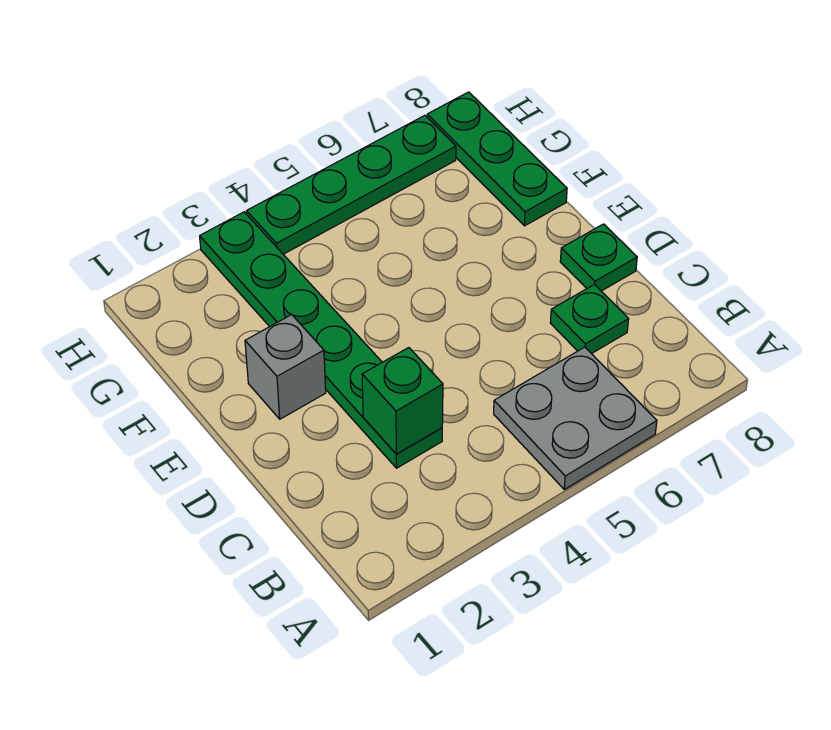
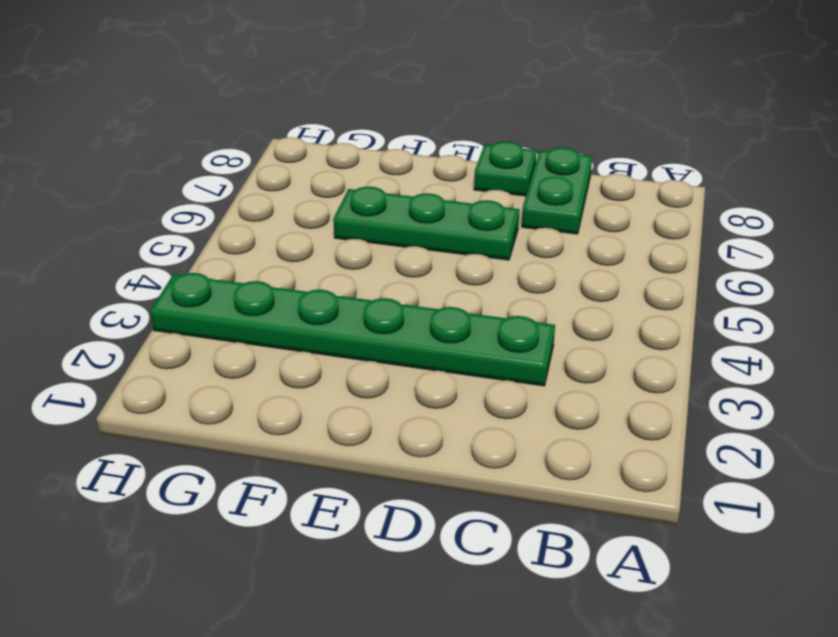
green 1x2 plate [522,148,592,234] -> green 1x1 plate [550,284,629,354]
green 1x3 plate [333,187,519,260] -> green 1x3 plate moved to [427,92,567,226]
none -> grey 2x2 plate [494,347,657,489]
none -> grey 1x1 brick [245,315,326,419]

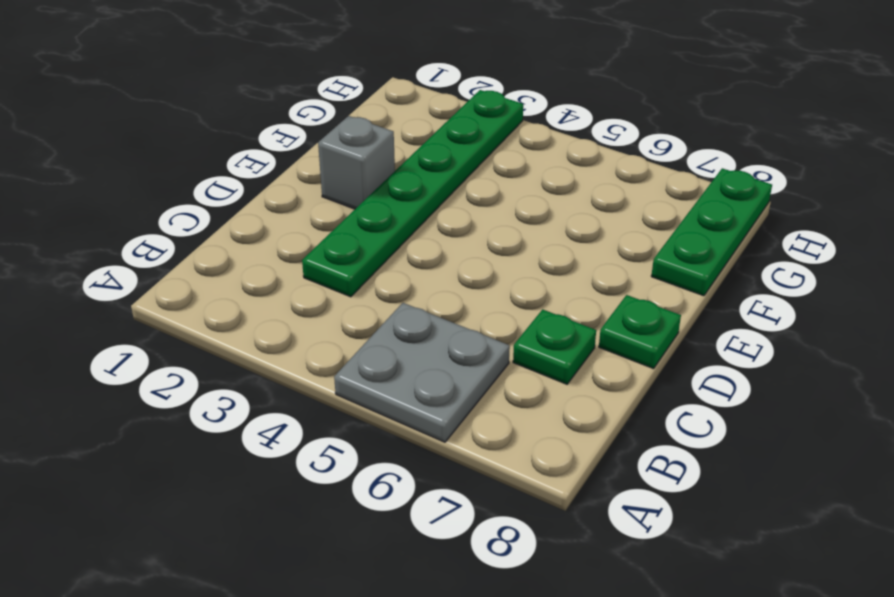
none -> green 1x4 plate [246,115,456,254]
none -> green 1x1 brick [362,348,443,454]

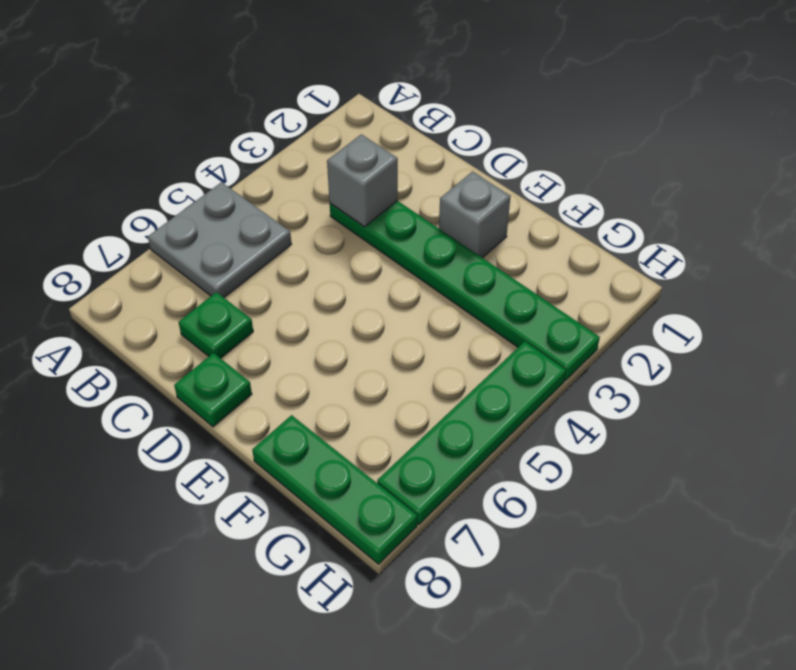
grey 1x1 brick [327,134,398,227] -> green 1x1 brick [362,348,443,454]

